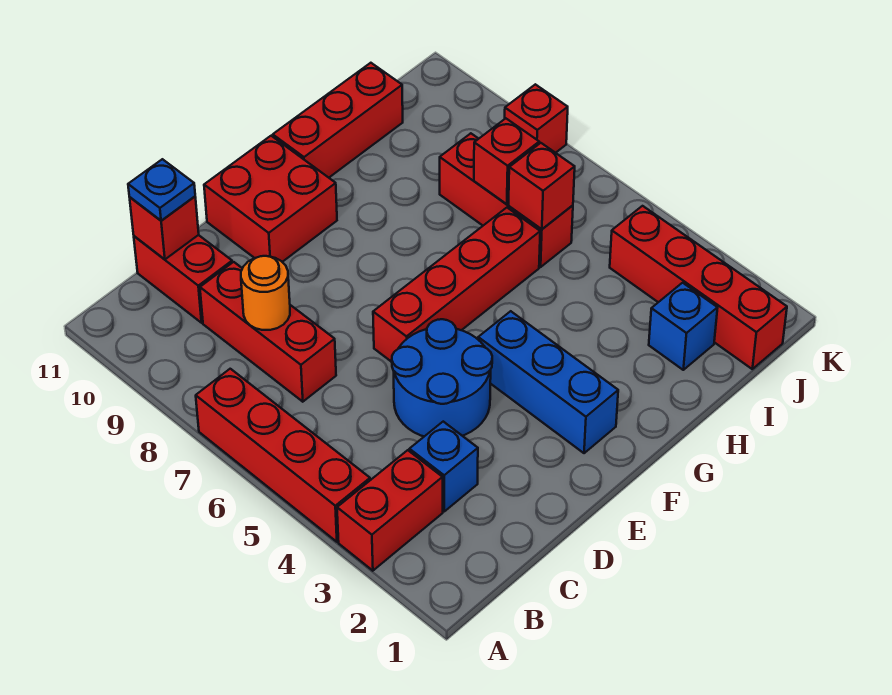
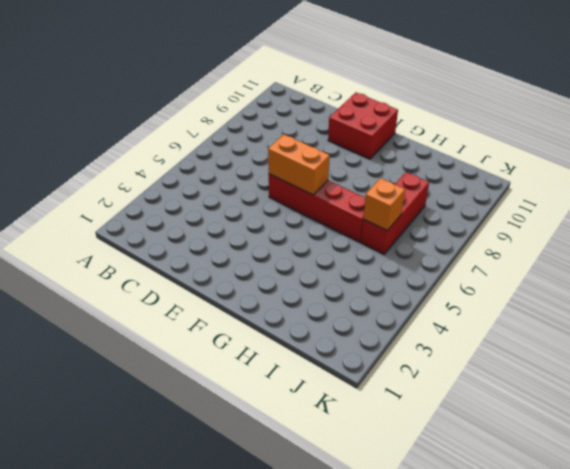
orange 1x2 brick [268,134,330,195] -> none
orange 1x1 brick [363,178,405,231] -> red 1x1 brick [509,143,575,229]
none -> red 1x2 brick [337,450,443,571]
none -> red 1x4 brick [196,369,370,542]
none -> blue 1x1 brick [409,422,478,511]

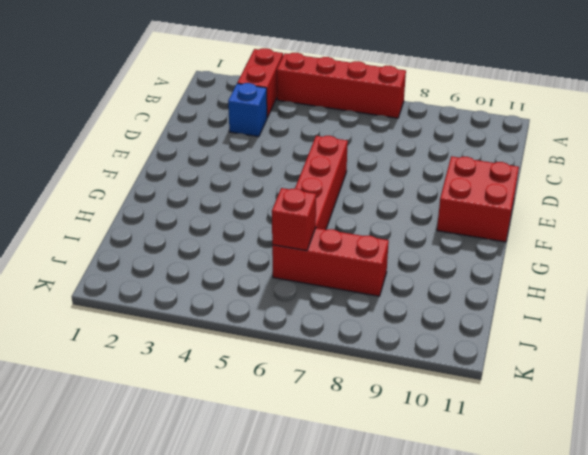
none -> red 1x3 brick [200,262,336,402]
none -> red 1x2 brick [134,235,232,323]
none -> blue 2x2 round brick [392,319,492,436]

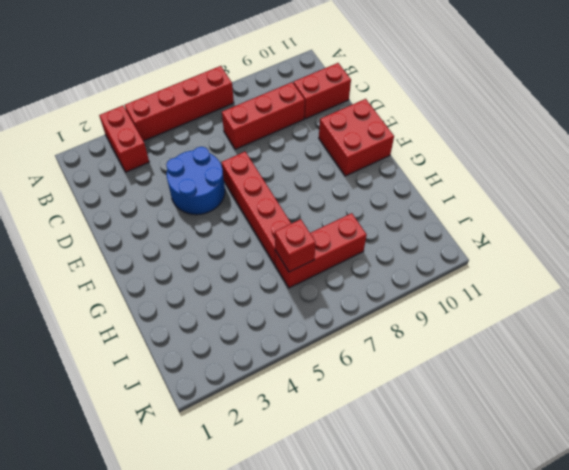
none -> blue 1x1 brick [409,422,478,511]
none -> blue 1x3 brick [478,311,618,453]
none -> red 1x3 brick [273,63,403,178]

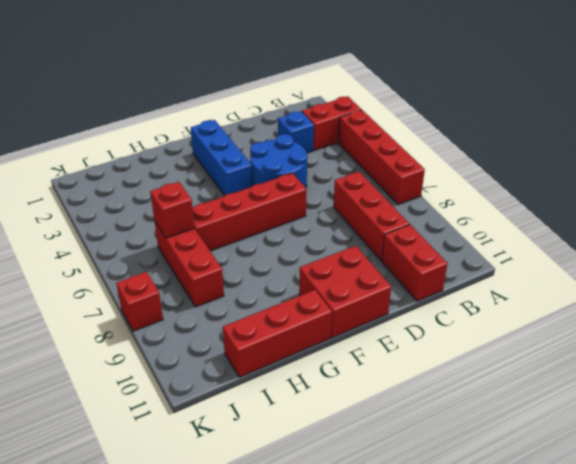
none -> blue 1x1 brick [649,283,717,370]
none -> red 1x4 brick [610,206,787,369]
none -> orange 1x1 round brick [241,256,290,330]

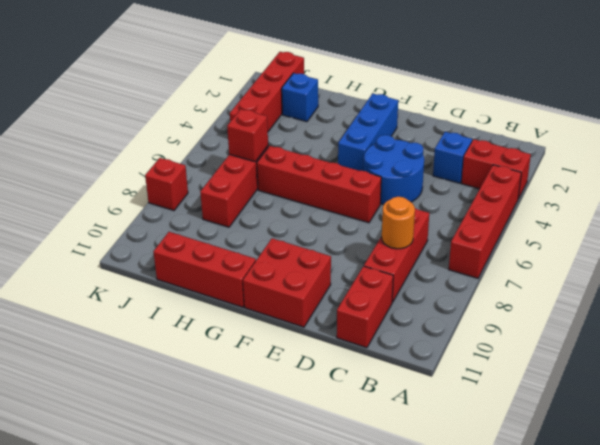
none -> red 1x1 brick [130,197,199,259]
none -> red 1x1 brick [474,118,539,204]
none -> blue 1x1 plate [128,159,195,221]

